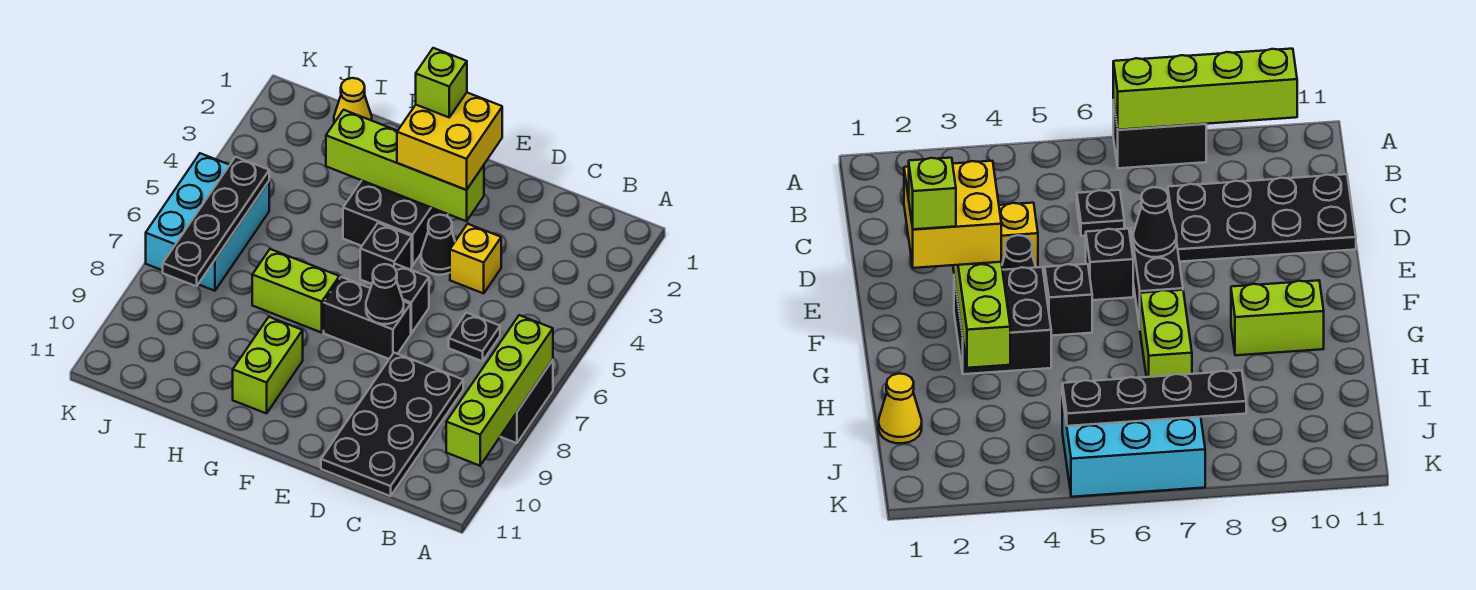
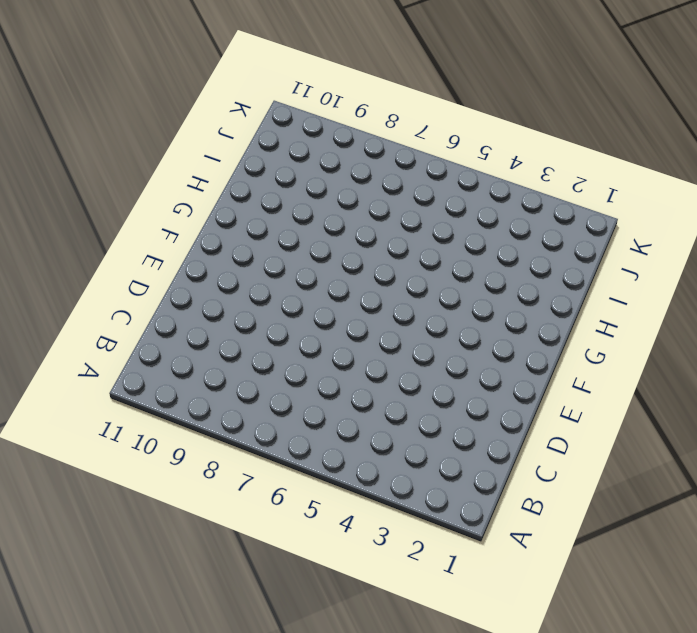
none -> black 1x2 brick [500,360,553,443]
none -> black 1x1 plate [449,313,500,361]
none -> black 2x4 plate [321,353,463,496]

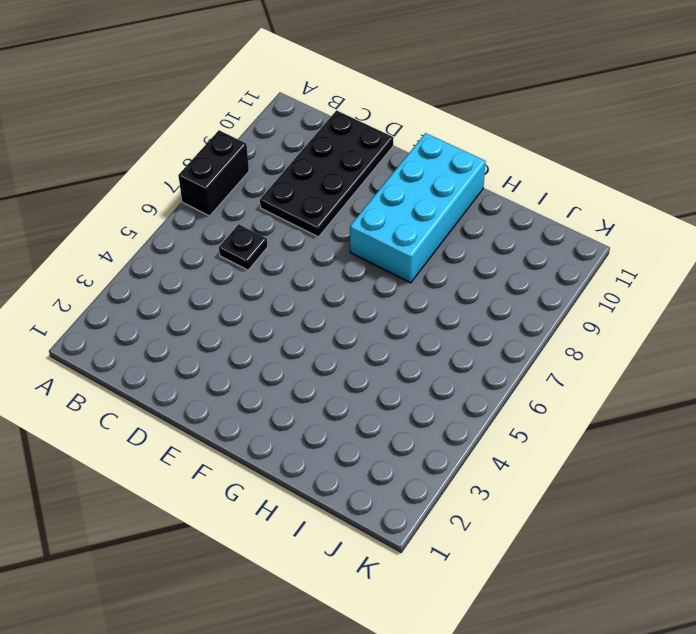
cyan 2x4 brick [350,133,486,283] -> lime 1x2 brick [233,317,303,413]
none -> yellow 1x1 brick [450,224,501,293]
none -> black 1x1 cone [421,215,455,275]
none -> black 1x1 brick [393,264,429,333]

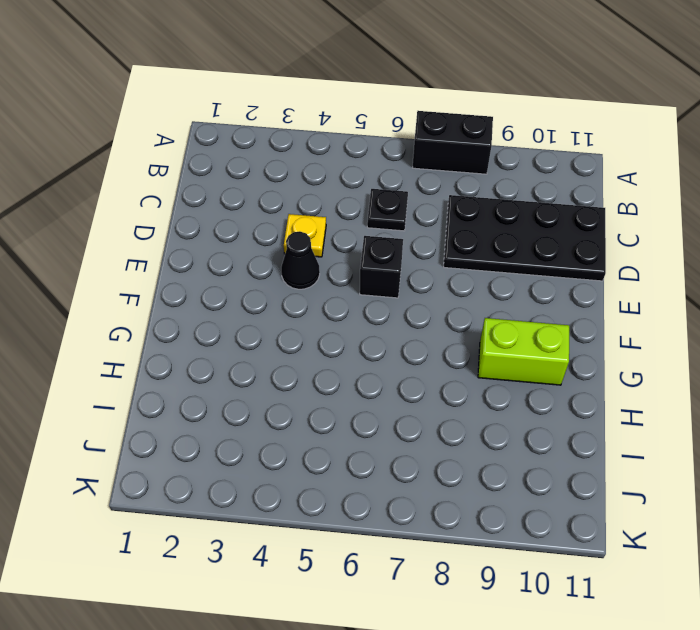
yellow 1x1 plate [284,214,326,257] -> yellow 1x1 brick [450,224,501,293]
none -> black 1x2 brick [324,277,411,359]
none -> black 2x2 brick [343,181,448,266]
none -> black 1x1 brick [360,223,412,284]

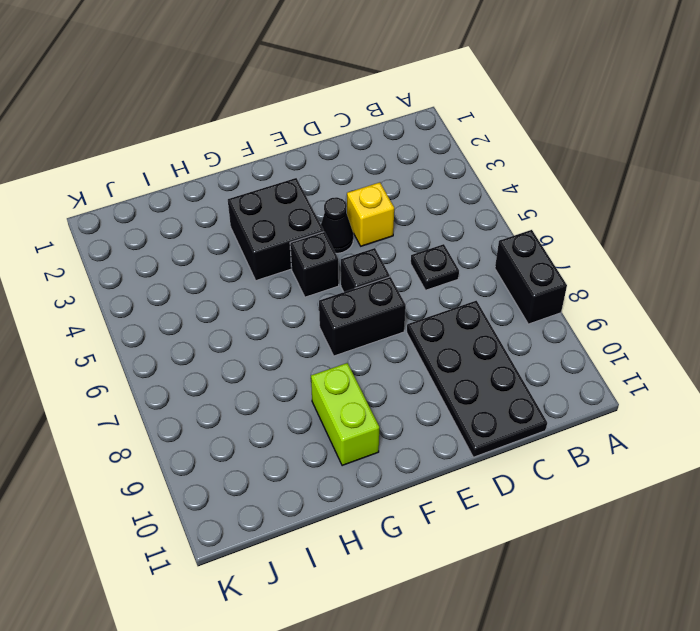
none -> lime 1x2 brick [252,249,339,333]
none -> yellow 1x1 cone [334,78,372,123]
none -> cyan 2x3 brick [146,153,269,291]

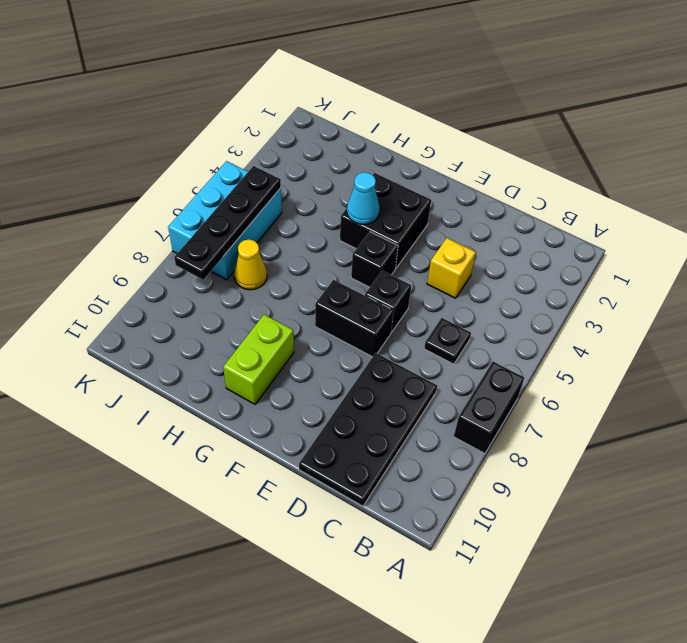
cyan 1x1 cone [347,172,380,224] -> none
yellow 1x1 cone [234,239,267,290] -> yellow 1x1 cone moved to [334,78,372,123]
none -> black 1x1 cone [421,215,455,275]
none -> lime 1x2 brick [252,249,339,333]
none -> lime 1x4 brick [446,315,553,466]

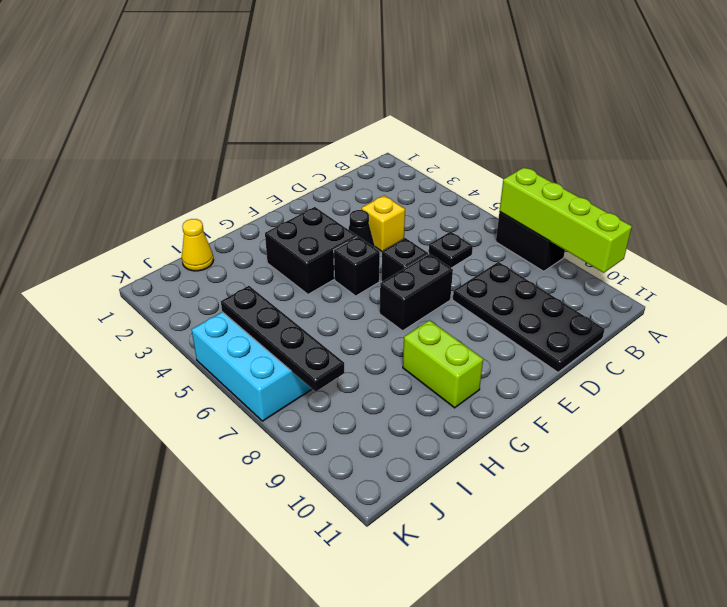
none -> lime 1x2 brick [252,249,339,333]
none -> lime 1x4 brick [326,110,484,221]
none -> black 1x1 cone [366,264,404,324]

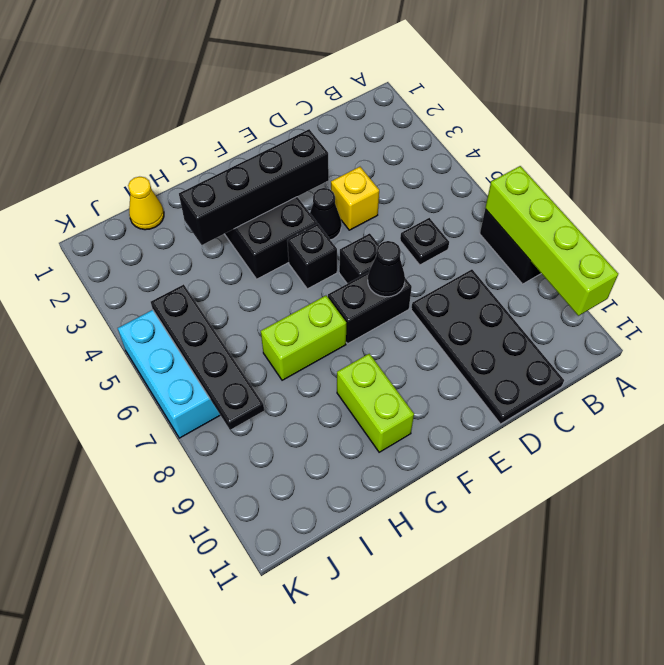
black 1x4 brick [179,129,329,245] -> lime 1x4 brick [326,110,484,221]
none -> yellow 2x2 brick [397,93,502,190]
none -> lime 1x1 brick [416,48,467,117]

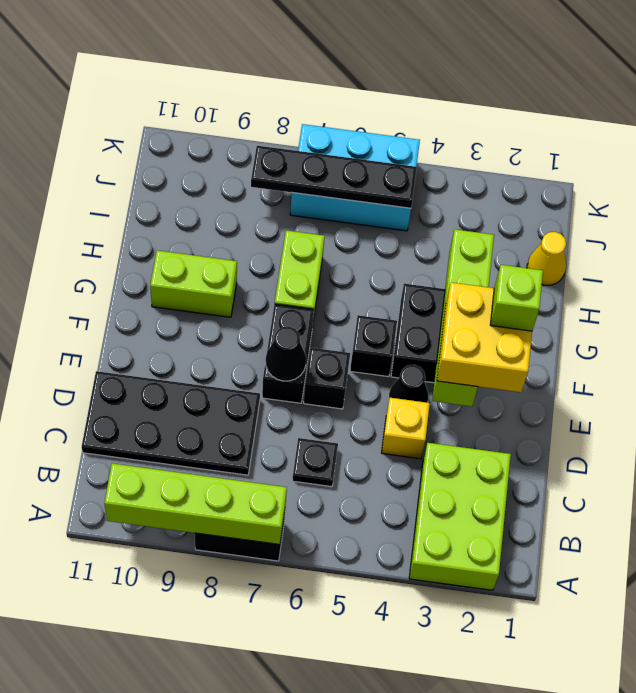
lime 2x3 brick [409,443,511,590] -> none

